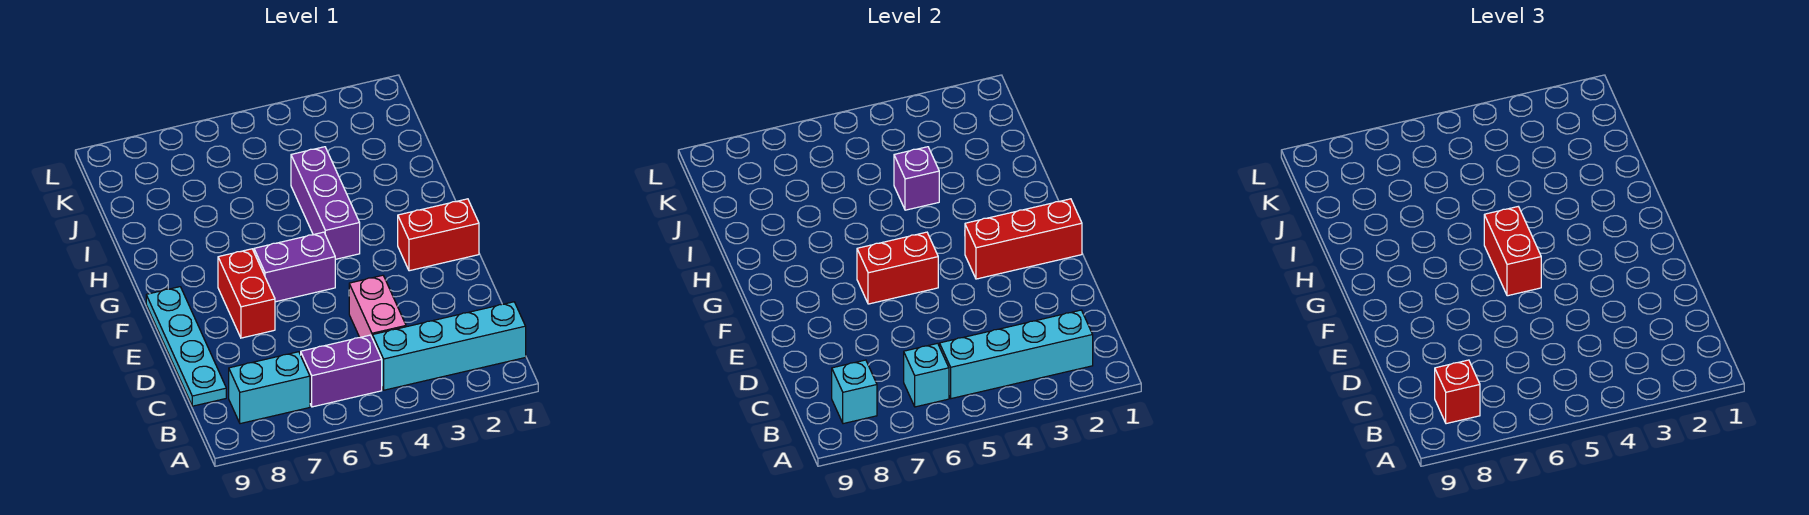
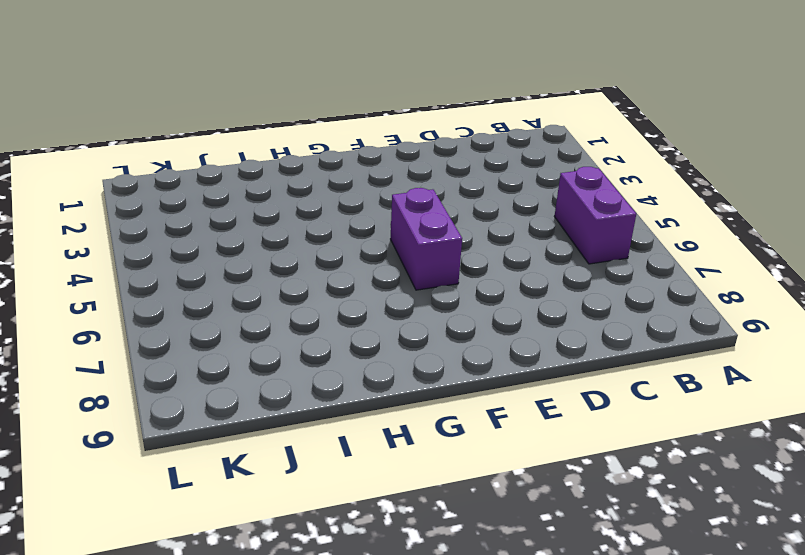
none -> cyan 1x4 brick [372,302,526,390]
none -> cyan 1x2 brick [229,352,310,424]
none -> pink 1x2 brick [349,275,406,337]

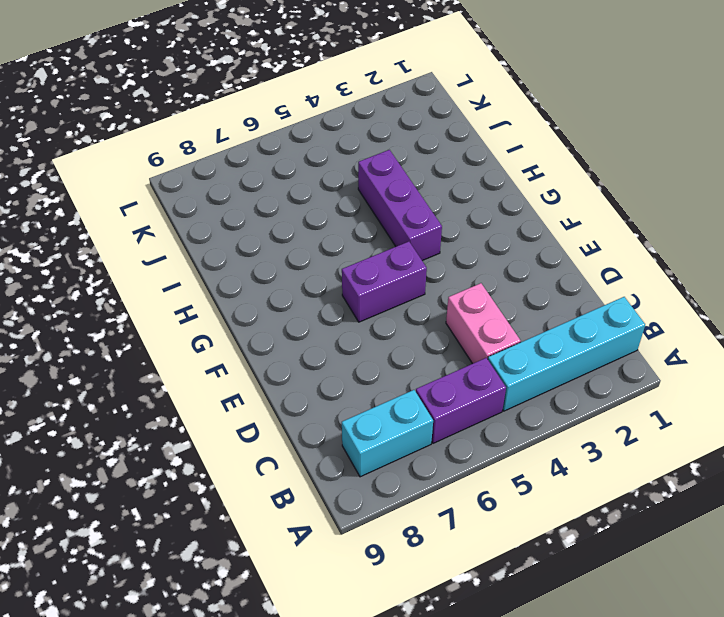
none -> cyan 1x4 plate [146,287,226,406]
none -> red 1x2 brick [218,249,275,338]
none -> red 1x2 brick [398,199,479,271]

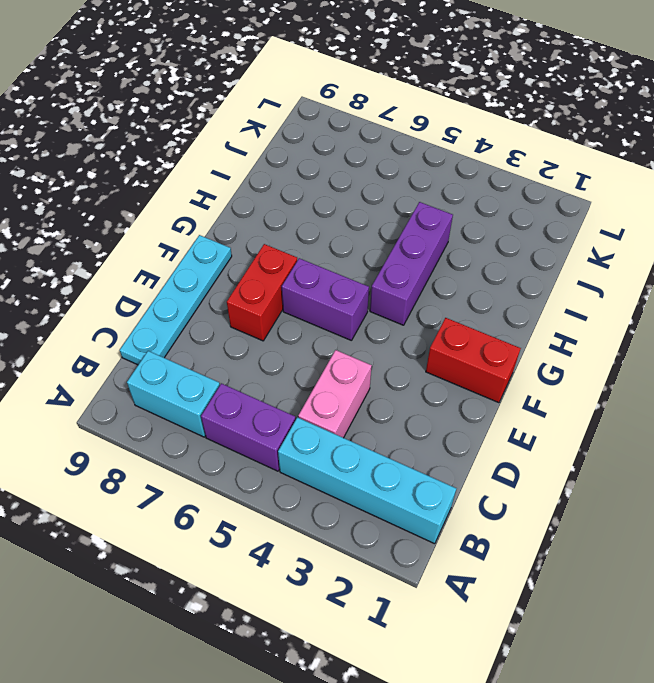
none -> cyan 1x4 brick [940,310,1093,399]
none -> cyan 1x1 brick [904,343,949,407]
none -> cyan 1x1 brick [832,360,877,424]

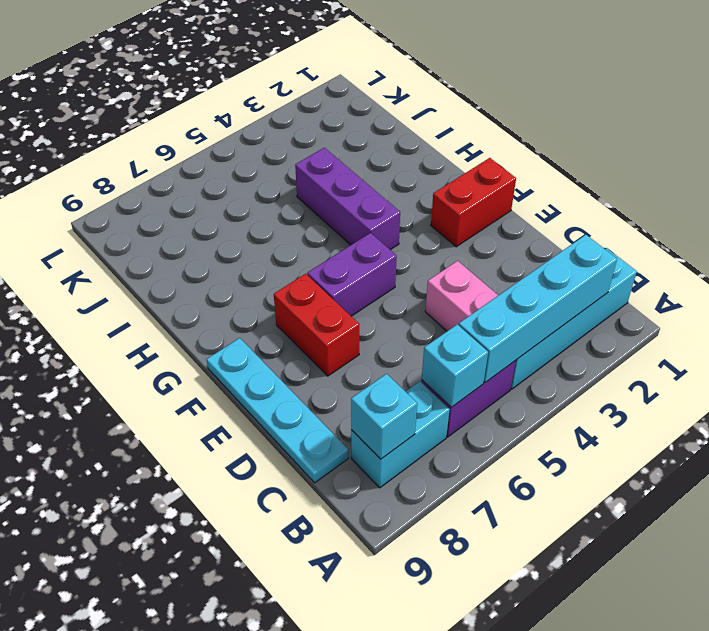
none -> red 1x3 brick [965,199,1082,279]
none -> red 1x2 brick [857,232,938,304]
none -> purple 1x1 brick [894,147,939,210]

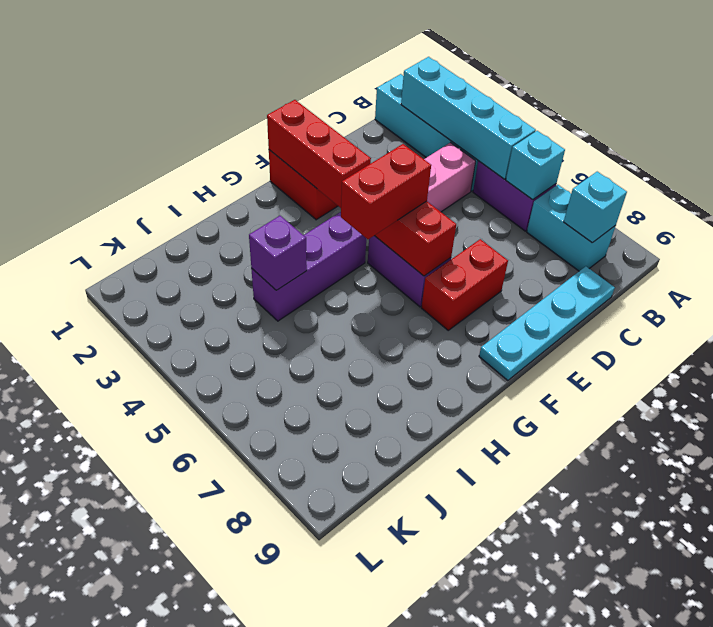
none -> red 1x1 brick [1435,360,1480,424]

